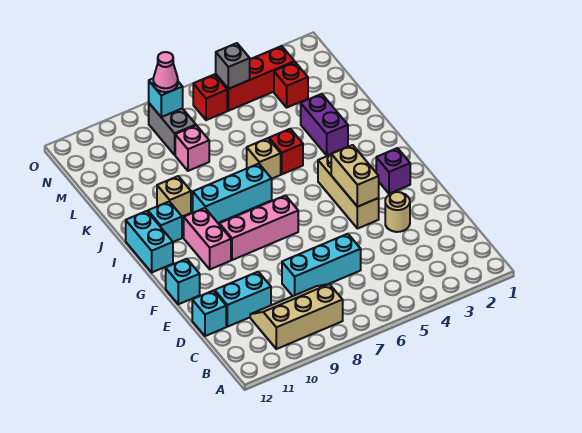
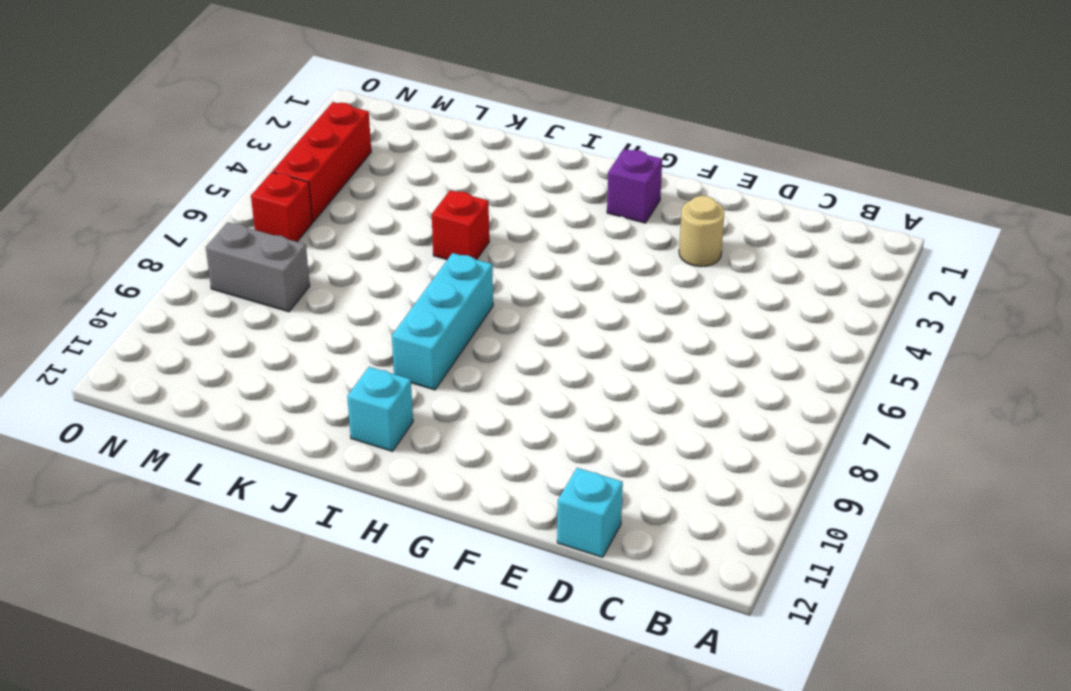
none -> tan 2x3 slope [250,284,343,349]
none -> cyan 1x3 brick [282,234,361,296]
none -> cyan 1x2 brick [215,272,271,327]

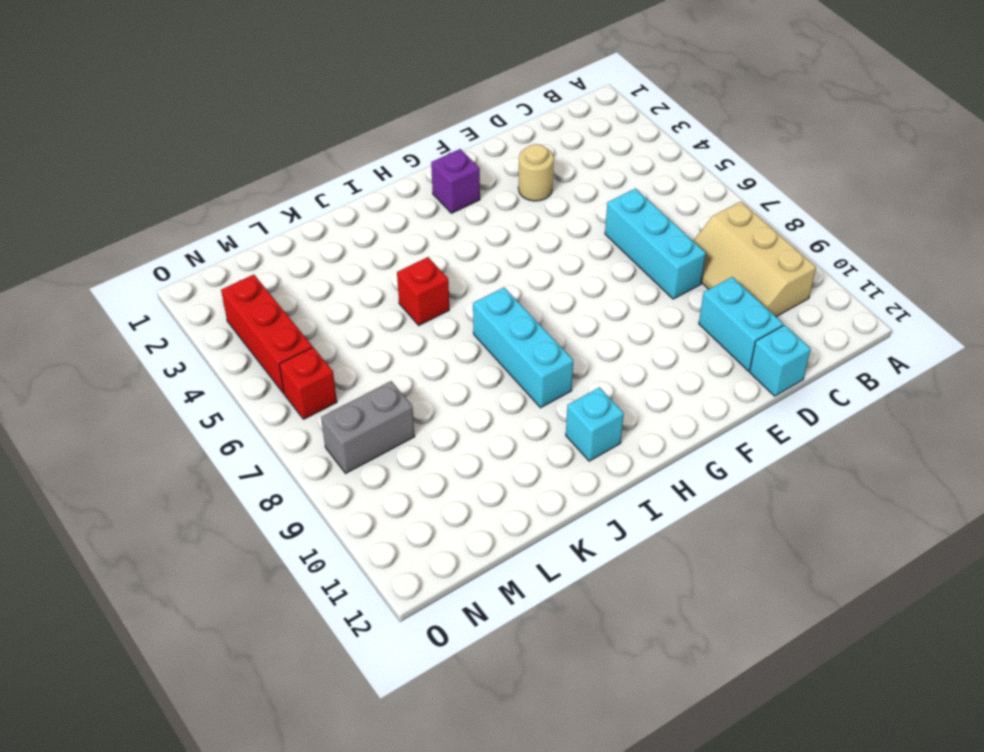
none -> tan 1x3 brick [318,155,379,229]
none -> cyan 1x1 brick [166,259,200,304]
none -> pink 1x3 brick [219,195,298,260]

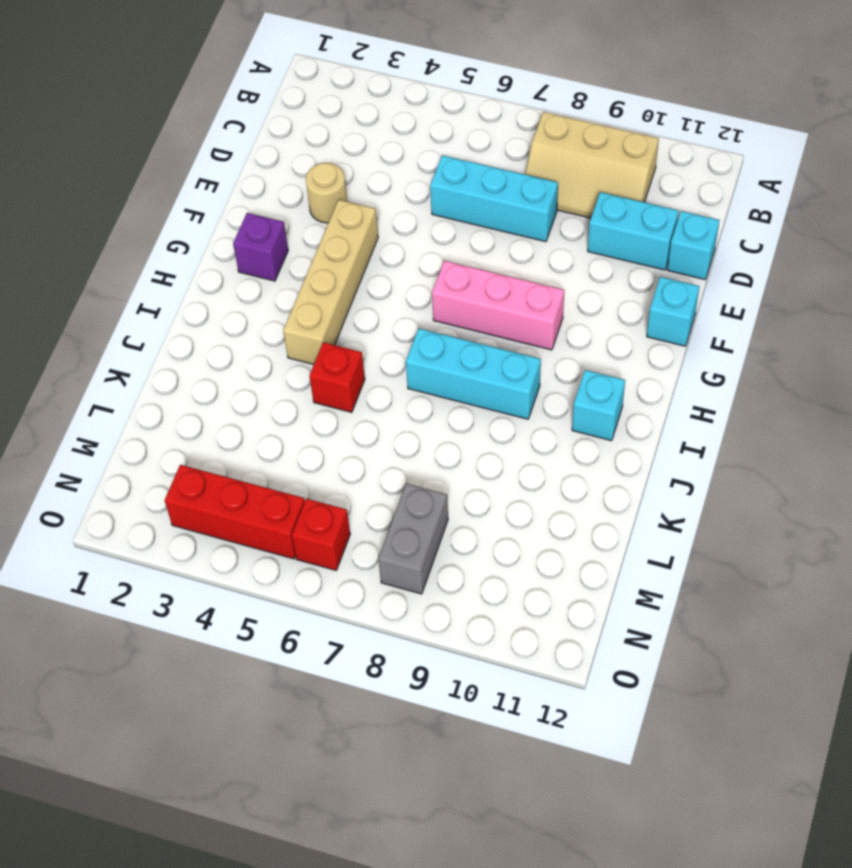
tan 1x4 brick [283,200,378,364] -> tan 1x3 brick [318,155,379,229]
none -> pink 1x2 brick [184,208,231,269]
none -> cyan 1x2 brick [126,211,173,272]
none -> purple 1x2 brick [301,94,348,155]

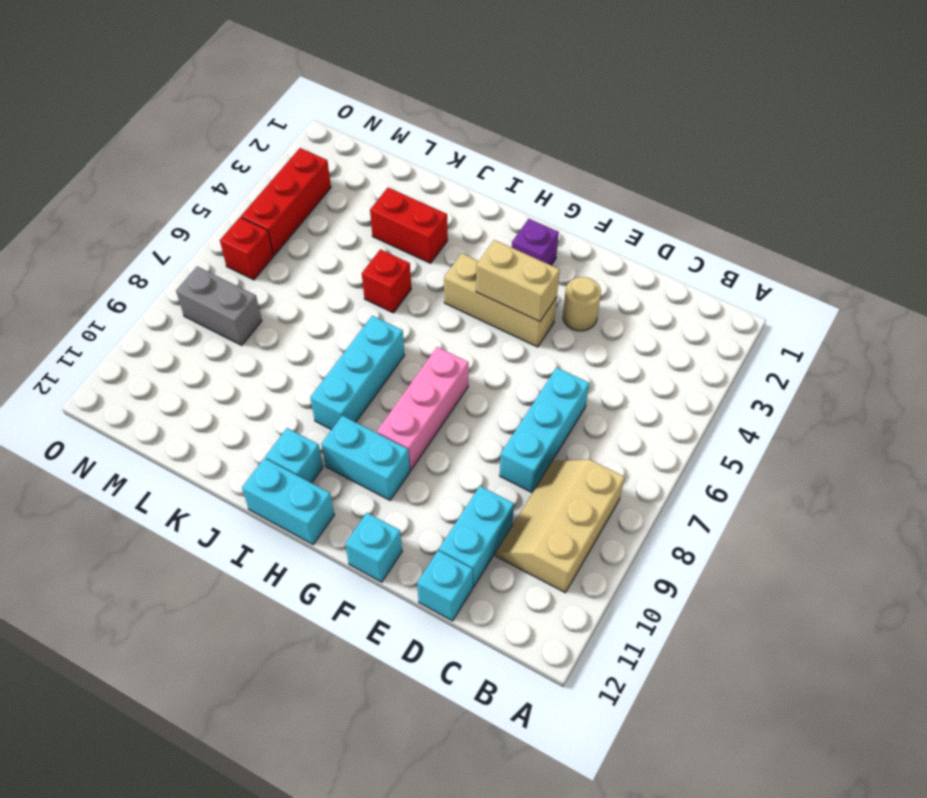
cyan 1x2 brick [322,416,410,500] -> pink 1x2 brick [184,208,231,269]
red 1x2 brick [370,188,448,263] -> purple 1x2 brick [301,94,348,155]
none -> tan 1x1 brick [247,138,281,178]
none -> tan 1x1 brick [157,176,191,217]
none -> pink 1x1 brick [175,125,209,171]

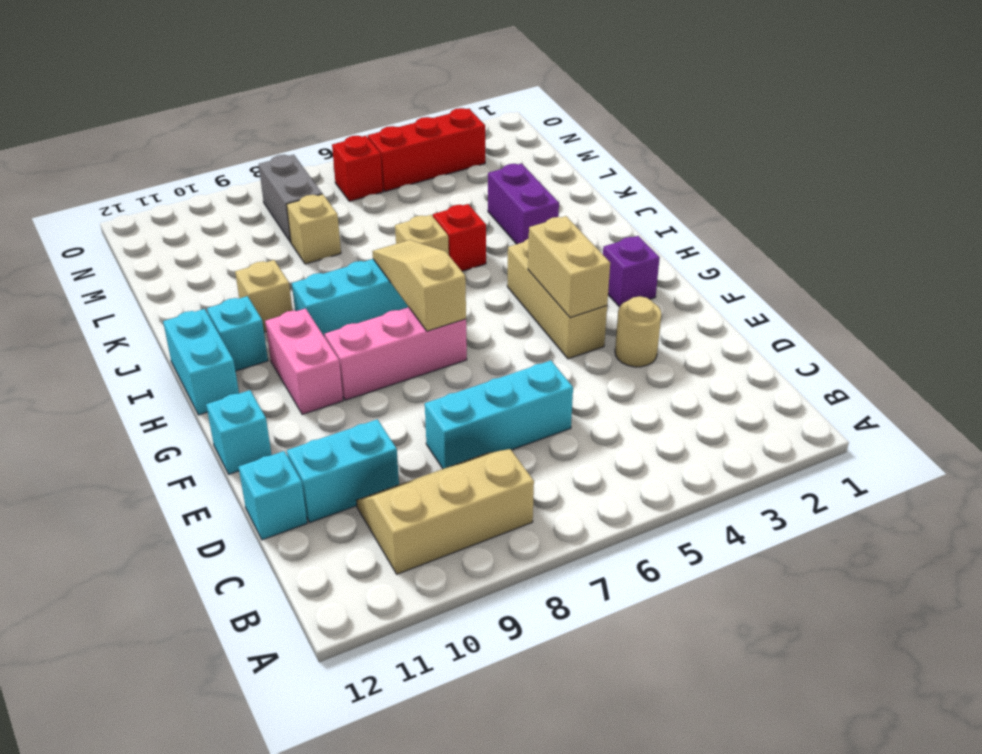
tan 1x3 slope [372,240,466,331] -> none
tan 1x1 brick [287,194,341,264] -> pink 1x1 brick [175,125,209,171]
none -> red 1x1 brick [274,62,308,107]
none -> grey 1x1 brick [216,43,250,89]
none -> cyan 1x1 brick [149,79,183,117]

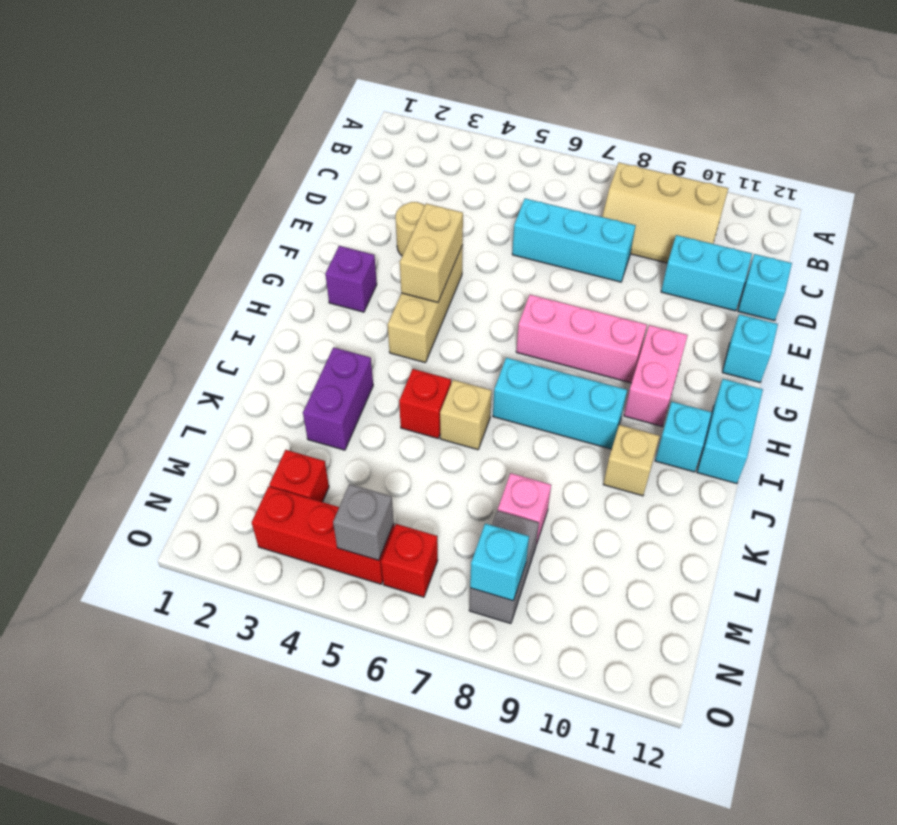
none -> pink 1x1 cone [153,52,178,92]

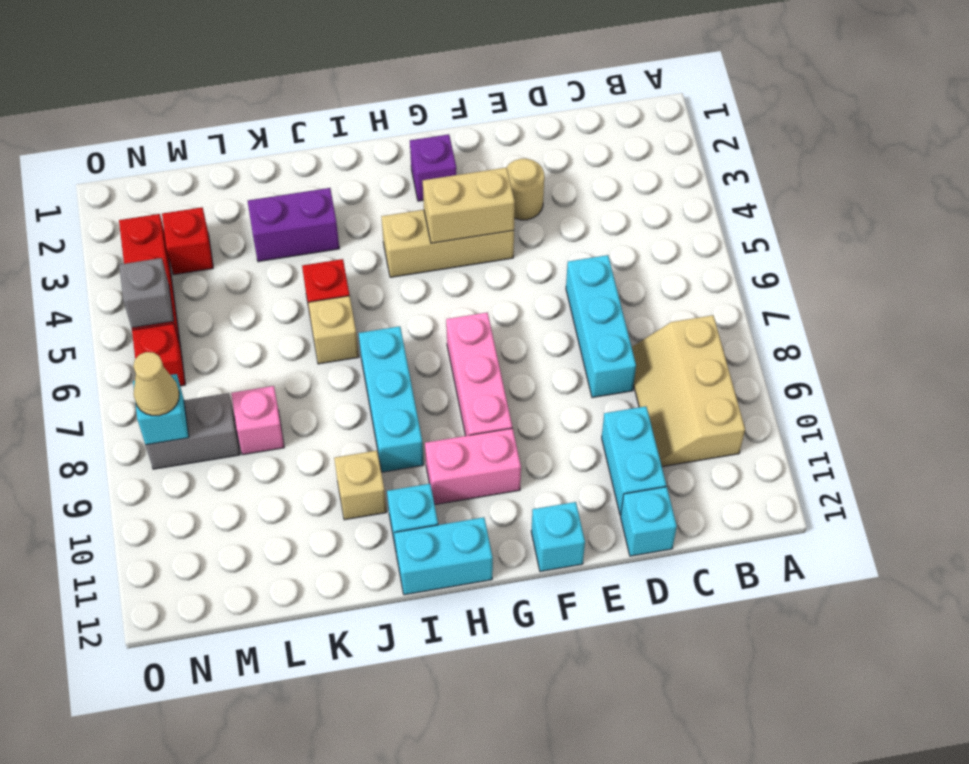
tan 1x1 cone [133,352,179,416] -> pink 1x1 cone [153,52,178,92]

